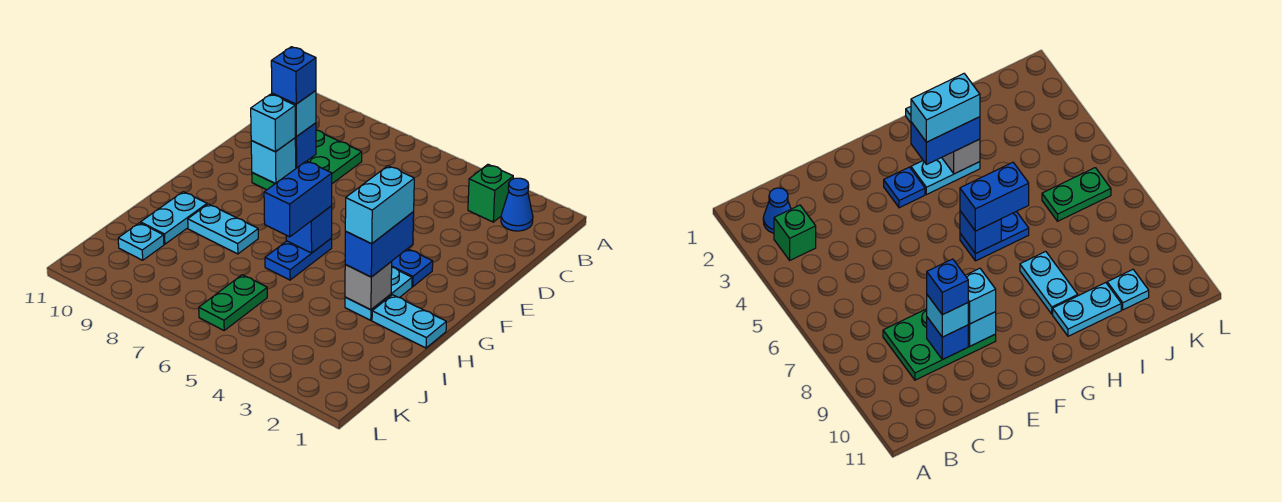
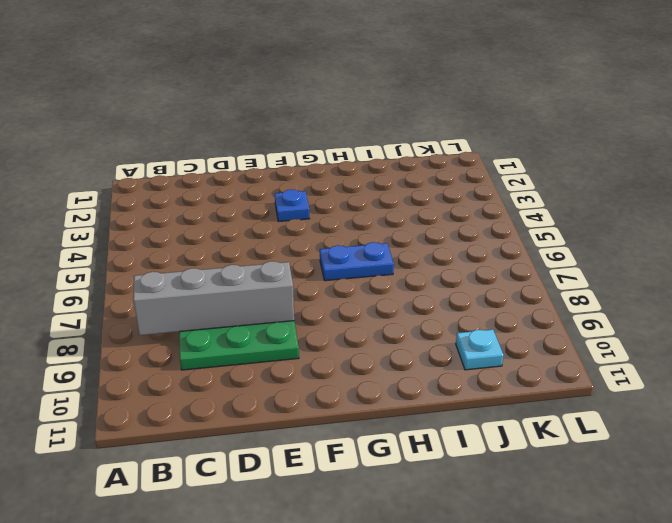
grey 1x4 brick [133,261,294,335] -> none
none -> blue 1x1 cone [501,178,533,231]
none -> green 1x1 brick [468,164,513,222]
none -> cyan 1x2 plate [345,267,412,320]

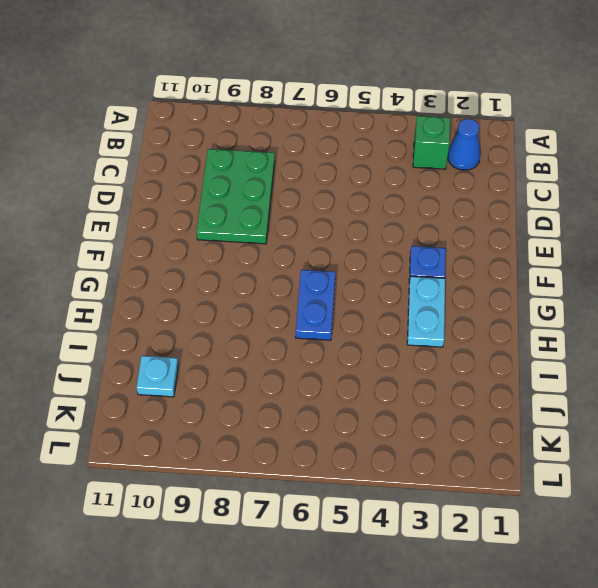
none -> cyan 1x2 plate [372,295,446,348]
none -> cyan 1x2 plate [188,204,258,254]
none -> cyan 1x2 plate [141,192,207,244]

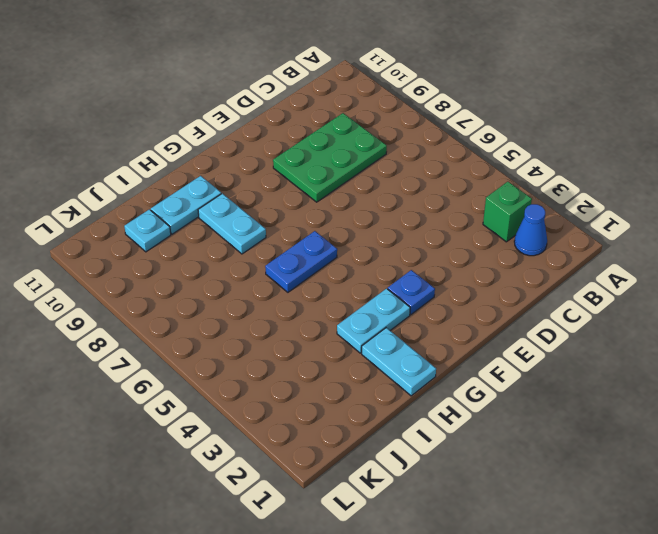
none -> green 1x2 plate [199,275,267,330]
none -> blue 1x1 brick [295,123,316,168]
none -> cyan 1x1 brick [251,138,296,184]

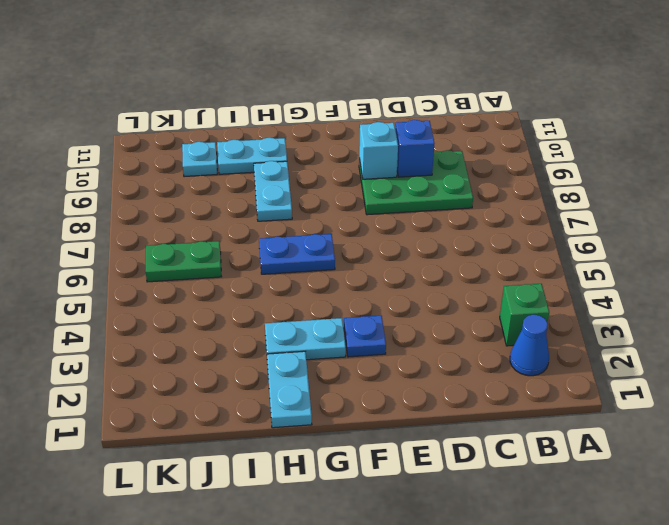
none -> blue 1x1 brick [286,206,332,253]
none -> grey 1x1 brick [345,262,392,310]
none -> cyan 1x1 brick [272,91,316,137]

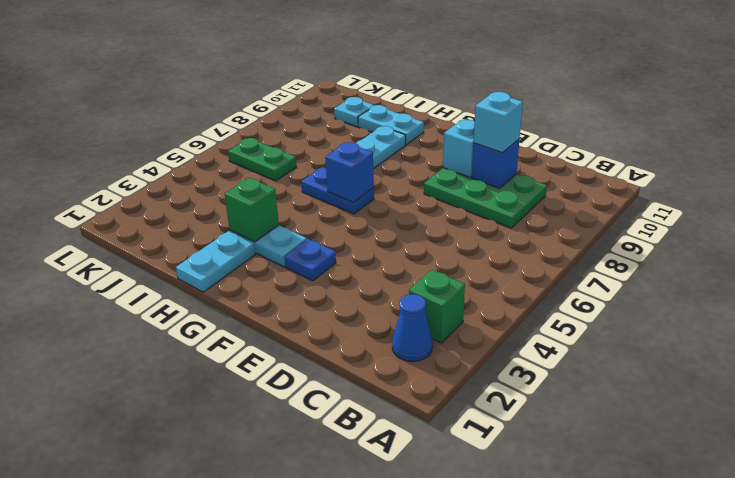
green 1x1 brick [225,178,279,242] -> grey 1x1 brick [345,262,392,310]
none -> cyan 1x1 brick [251,94,296,152]
none -> blue 1x2 brick [345,212,414,277]
none -> blue 1x2 brick [264,161,332,237]

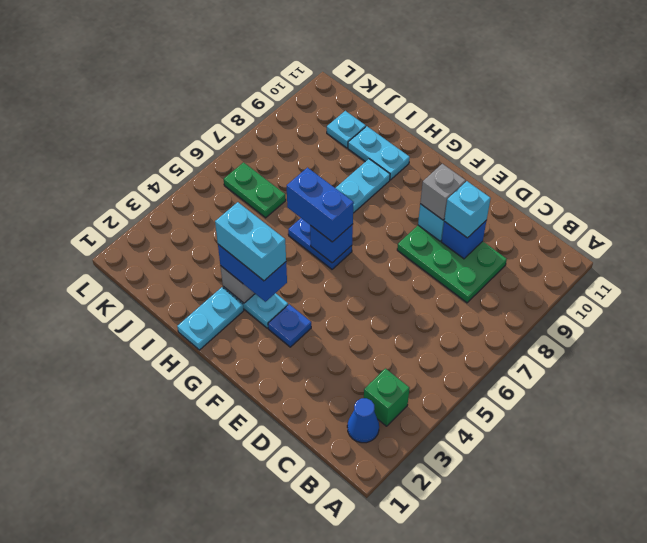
grey 1x1 brick [420,164,466,220] -> cyan 1x1 brick [251,94,296,152]
none -> blue 1x1 brick [271,47,316,104]

